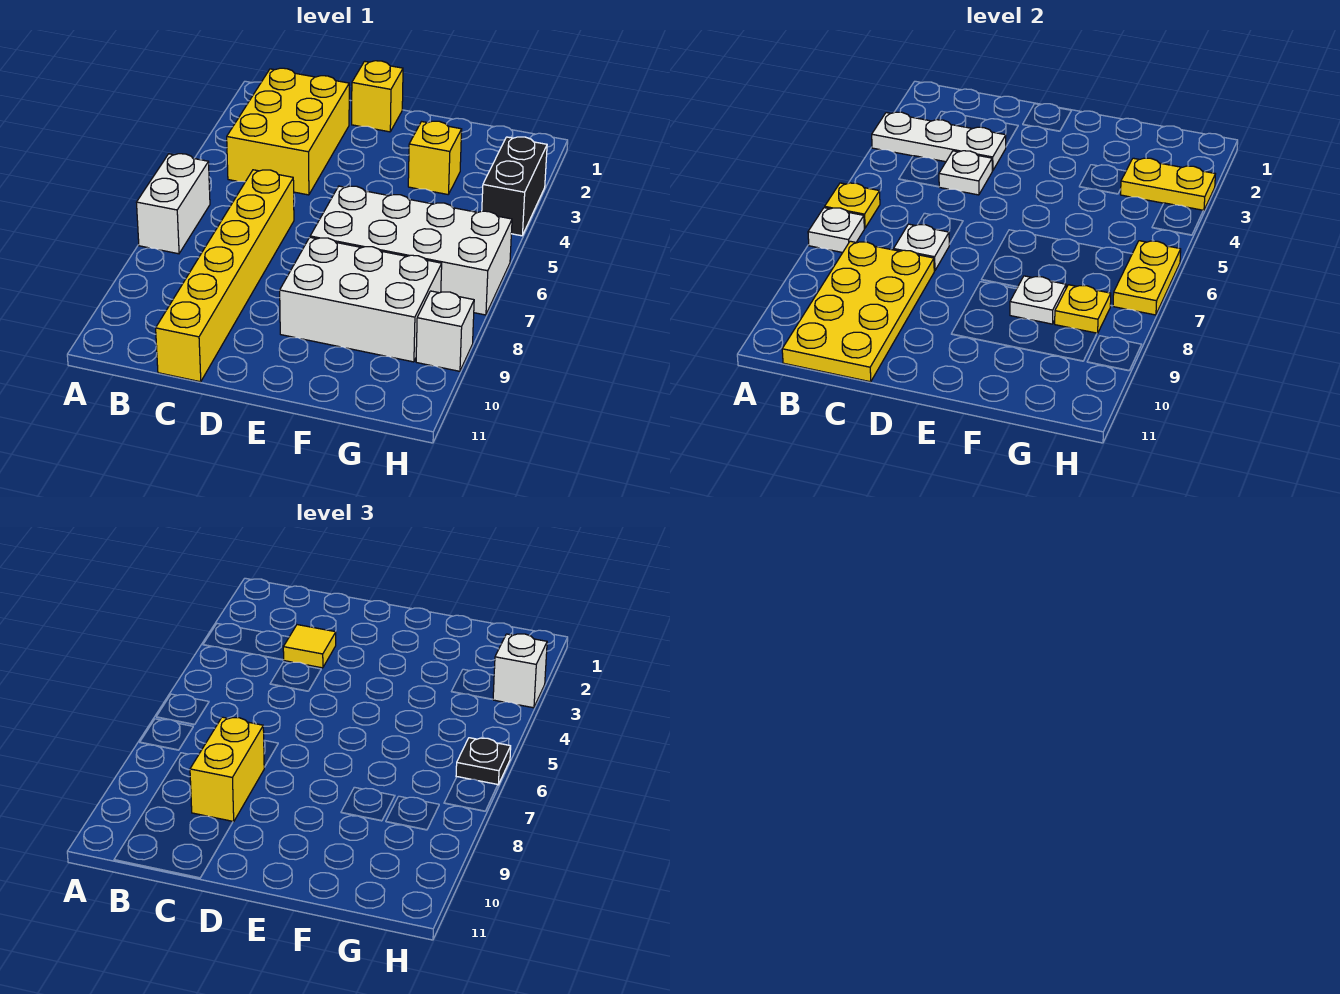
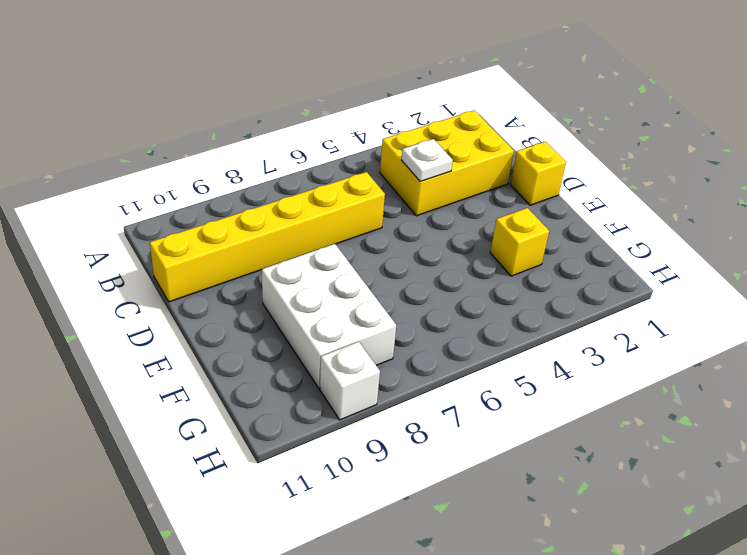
none -> white 1x2 brick [136,154,210,254]
none -> white 2x4 brick [310,186,512,315]
none -> black 1x2 brick [482,137,547,236]

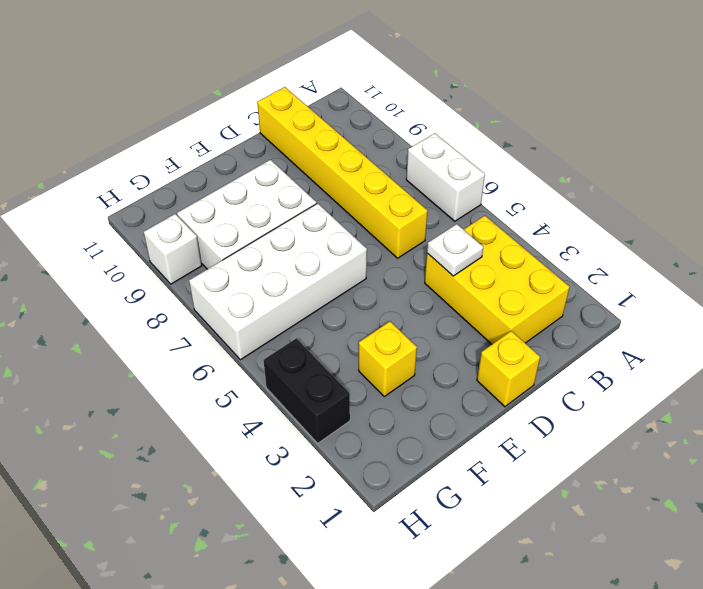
none -> white 1x3 plate [872,112,1006,171]
none -> yellow 1x1 plate [825,183,880,228]
none -> white 1x1 plate [808,208,864,253]

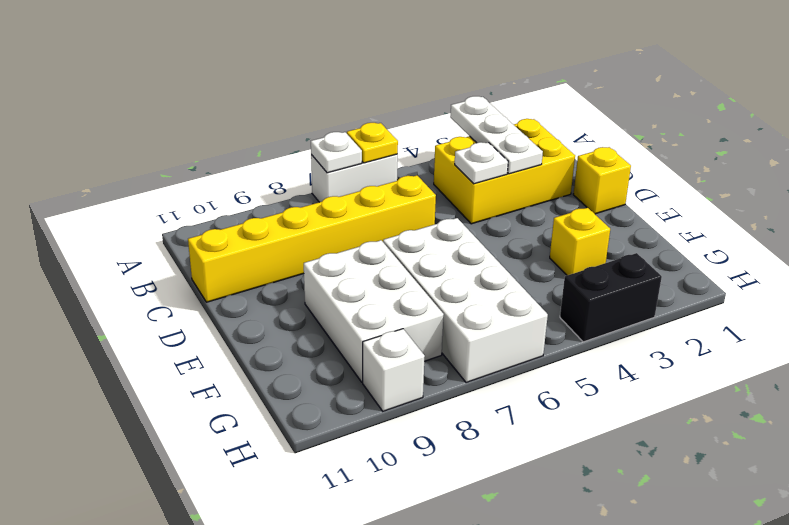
none -> yellow 2x4 plate [782,241,934,382]
none -> white 1x1 plate [894,224,949,271]
none -> white 1x1 plate [1010,276,1066,324]

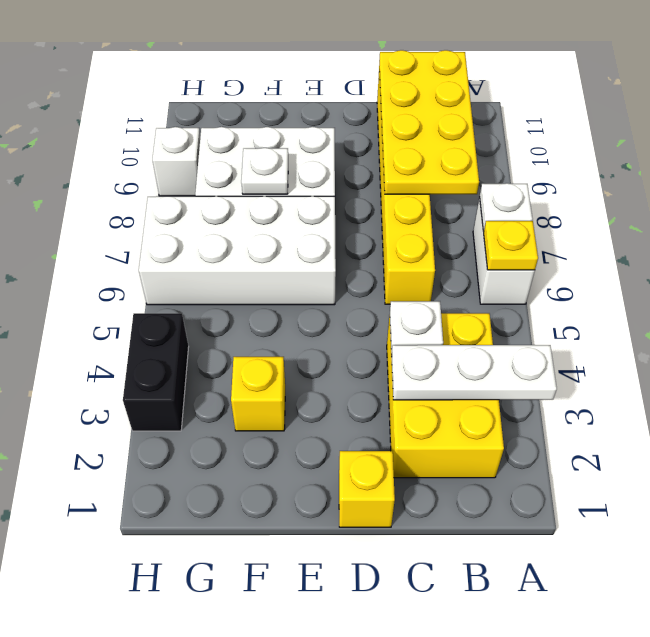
none -> white 1x1 plate [894,224,949,271]
none -> yellow 1x2 plate [1120,158,1215,211]
none -> yellow 1x1 plate [1055,285,1111,334]

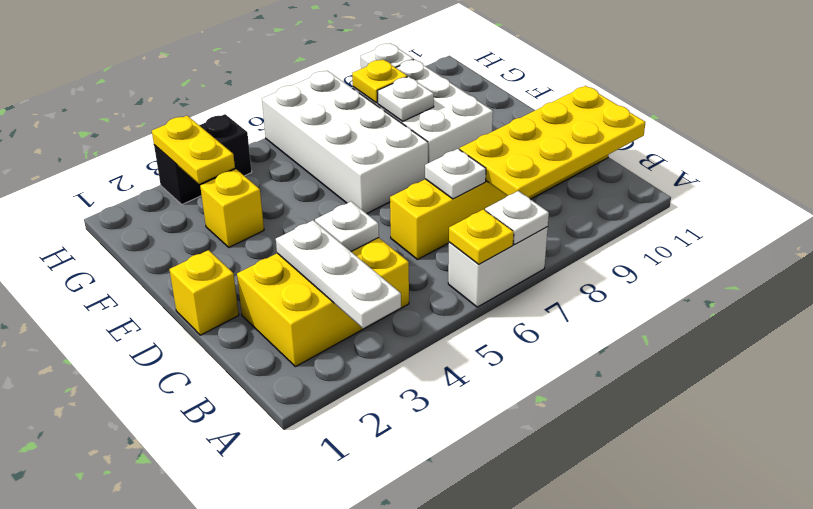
none -> yellow 1x2 plate [1113,241,1181,315]
none -> yellow 1x1 tile [283,625,336,668]
none -> yellow 1x2 brick [190,717,264,822]

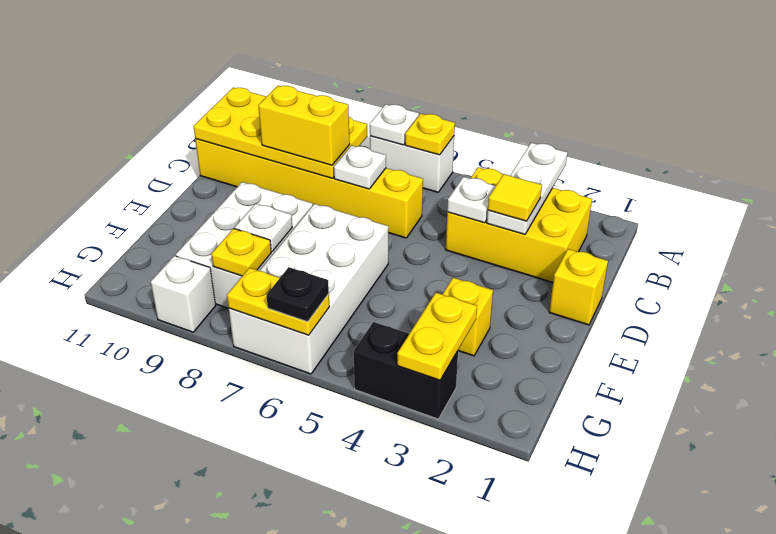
none -> white 1x1 brick [493,634,547,708]

